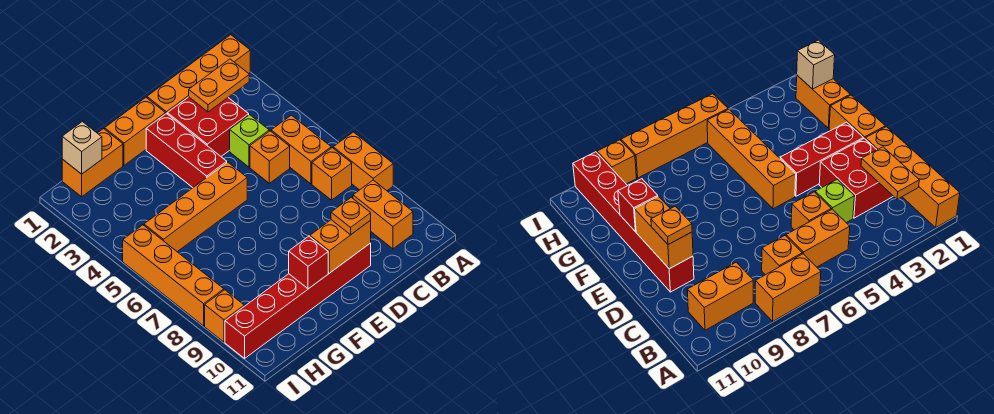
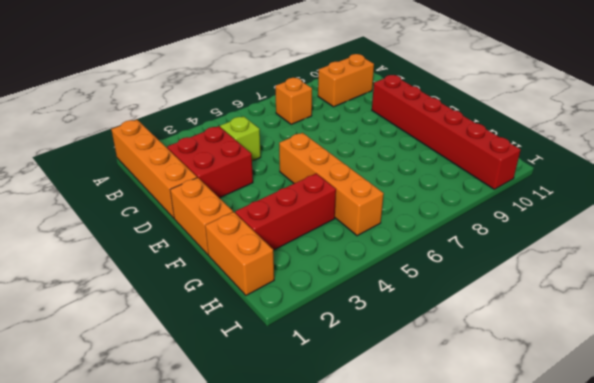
red 1x3 brick [235,174,336,250] -> red 1x3 brick moved to [146,113,227,188]
none -> orange 1x2 brick [333,132,393,191]
none -> orange 1x2 brick [271,115,331,184]
none -> orange 1x1 brick [250,131,290,183]

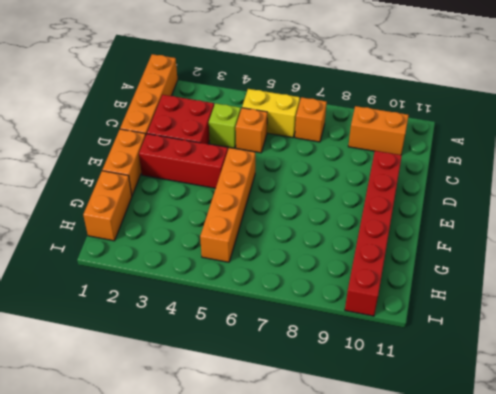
yellow 1x2 brick [242,89,300,138] -> orange 1x2 brick [271,115,331,184]
none -> orange 1x2 brick [333,132,393,191]
none -> orange 1x4 brick [123,225,224,326]
none -> orange 1x1 brick [205,290,244,342]

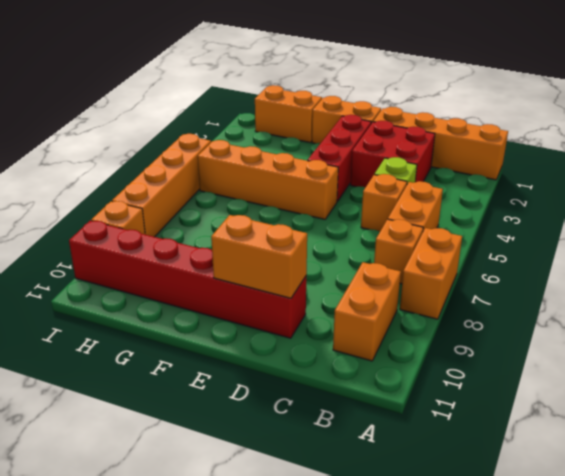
none -> orange 1x2 plate [189,59,249,112]
none -> red 1x1 brick [289,236,328,289]
none -> tan 1x1 brick [62,122,102,174]

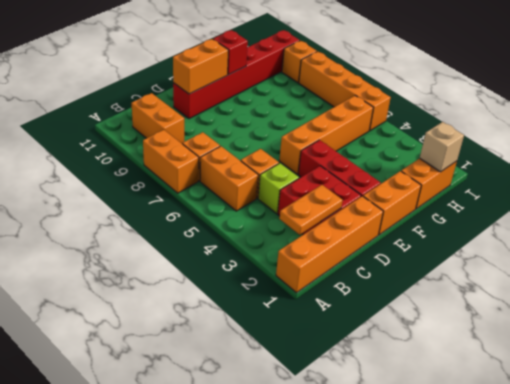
none -> orange 1x1 plate [331,197,371,235]

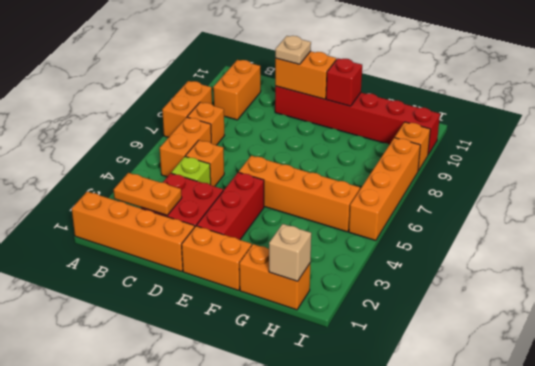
tan 1x1 plate [275,36,311,64] -> orange 1x1 plate [331,197,371,235]

